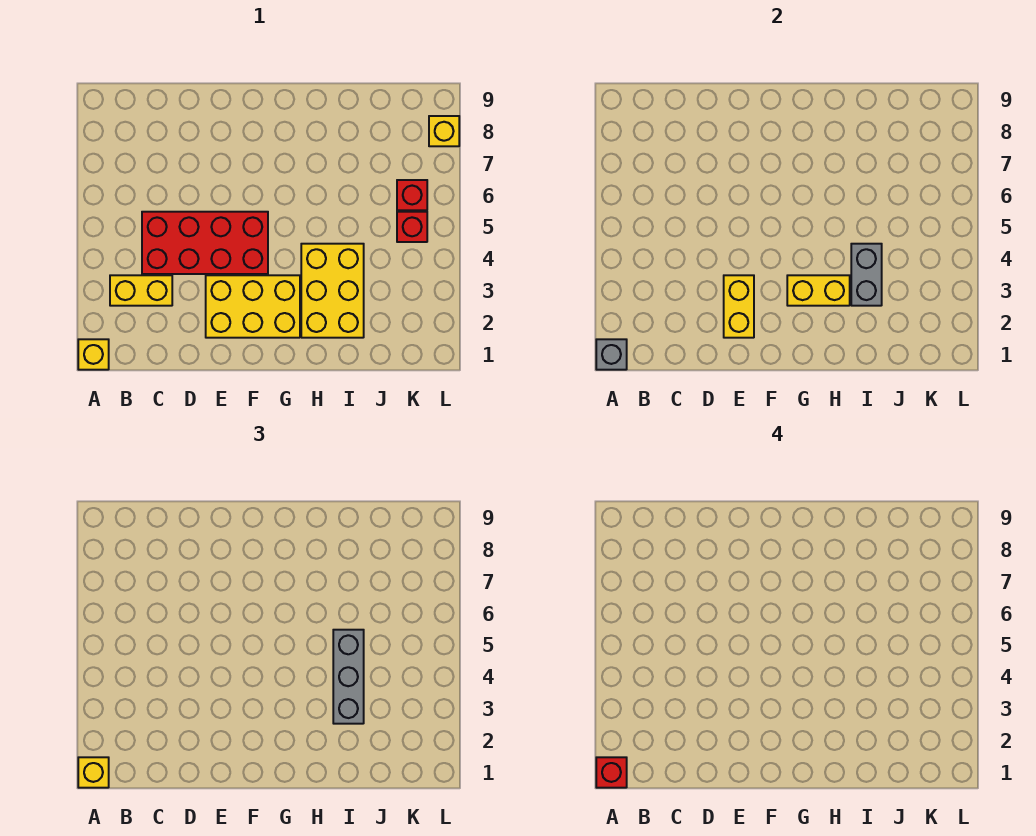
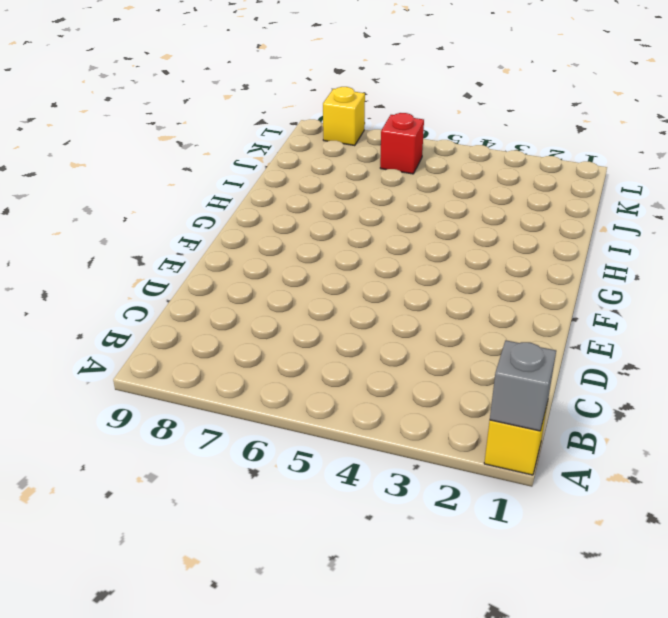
none -> yellow 1x2 brick [110,275,172,306]
none -> red 2x4 brick [142,212,268,274]
none -> yellow 2x3 brick [206,275,300,338]

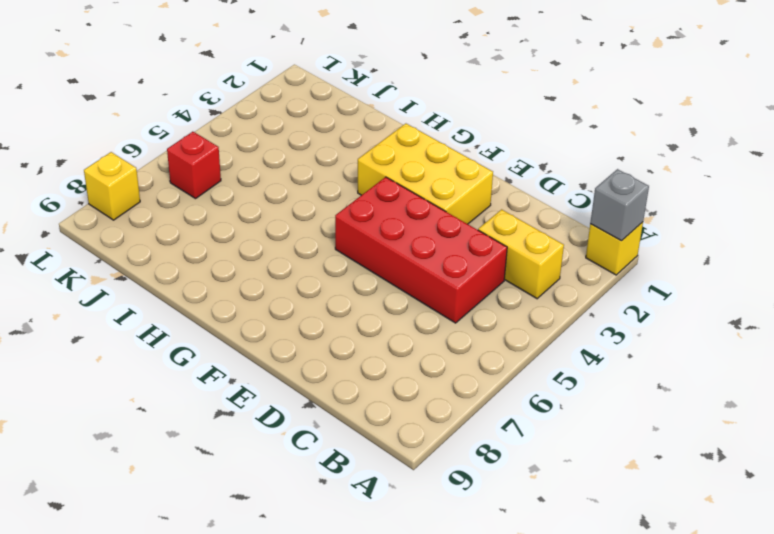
none -> yellow 2x3 brick [301,244,364,338]
none -> red 1x1 brick [397,212,427,242]
none -> yellow 1x2 brick [724,275,754,338]

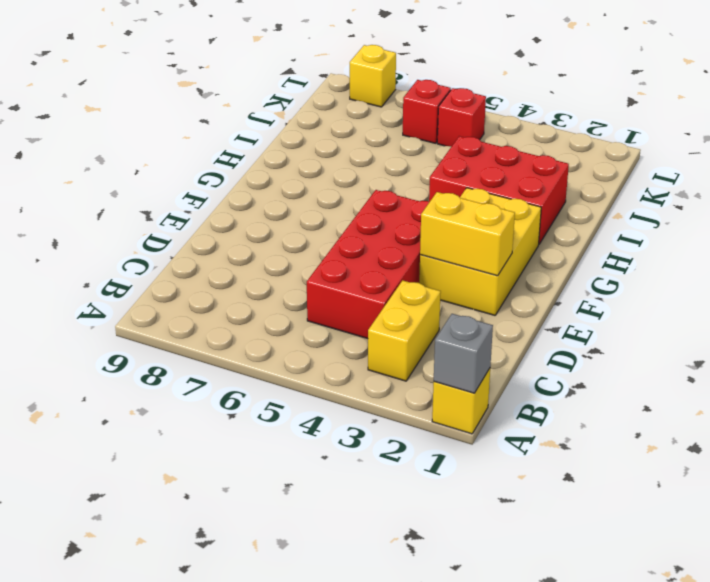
red 2x3 brick [429,136,569,244] -> yellow 2x3 brick [301,244,364,338]
none -> yellow 1x2 brick [787,275,850,306]
none -> grey 1x2 brick [851,244,882,306]
none -> yellow 1x1 brick [78,757,109,788]

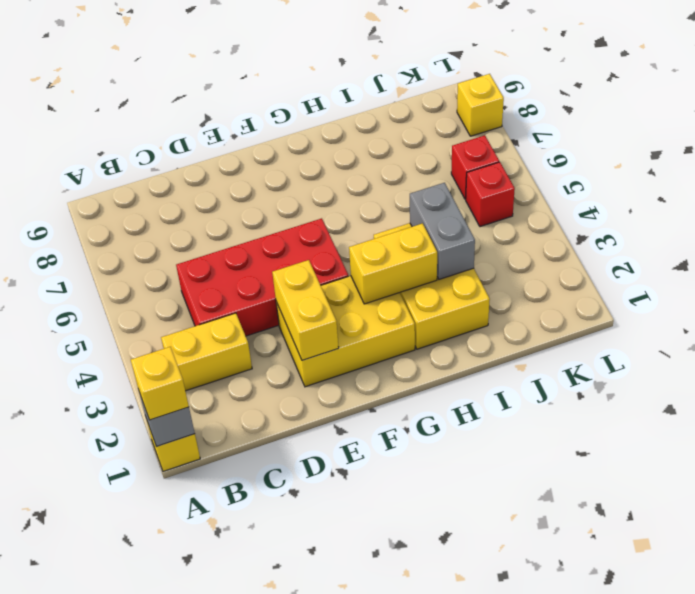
none -> grey 1x3 brick [333,630,364,724]
none -> red 1x1 brick [596,757,627,788]

